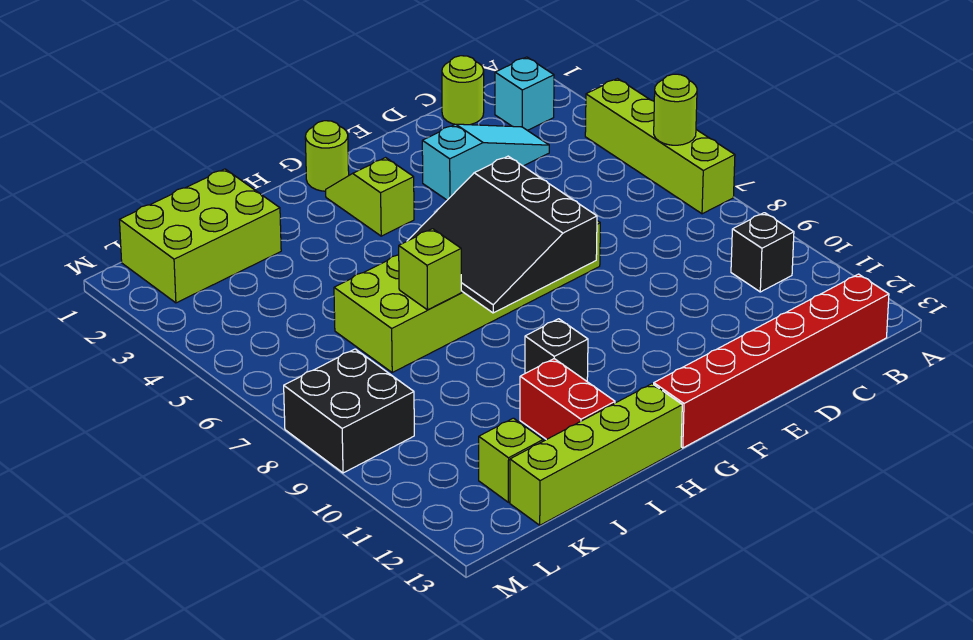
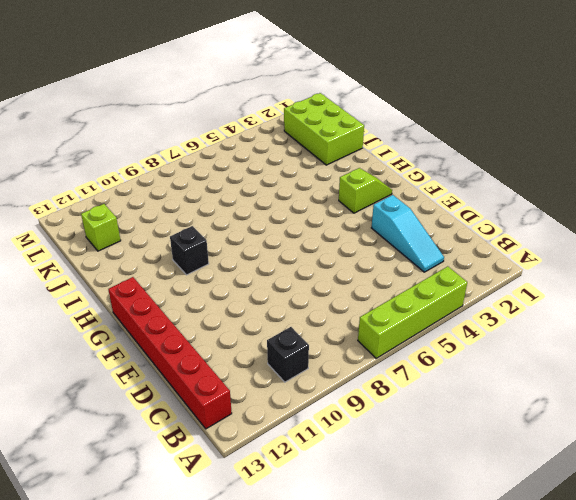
none -> cyan 1x1 brick [495,57,554,130]
none -> lime 1x1 round brick [442,56,484,125]
none -> lime 2x6 brick [334,221,600,372]

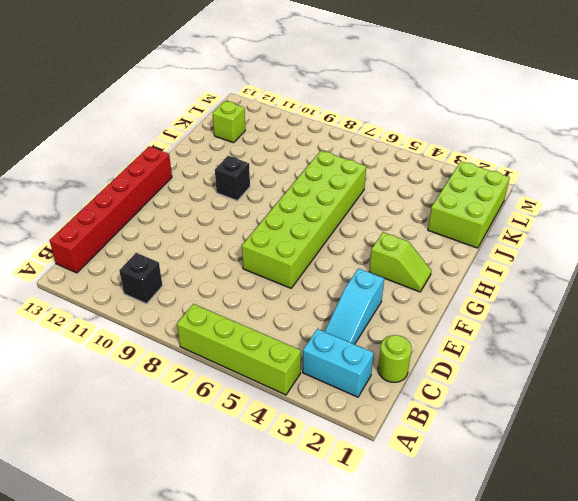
cyan 1x2 brick [303,329,374,397] -> cyan 1x1 brick [495,57,554,130]
none -> lime 1x1 round brick [305,121,349,191]
none -> lime 1x4 brick [510,384,682,525]
none -> red 1x2 brick [520,359,615,440]

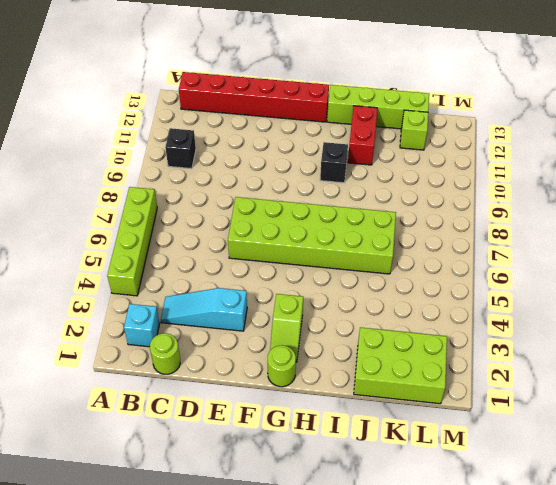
none -> black 2x2 brick [284,349,414,473]
none -> lime 1x1 round brick [654,74,697,145]
none -> black 3x3 slope [408,156,597,313]

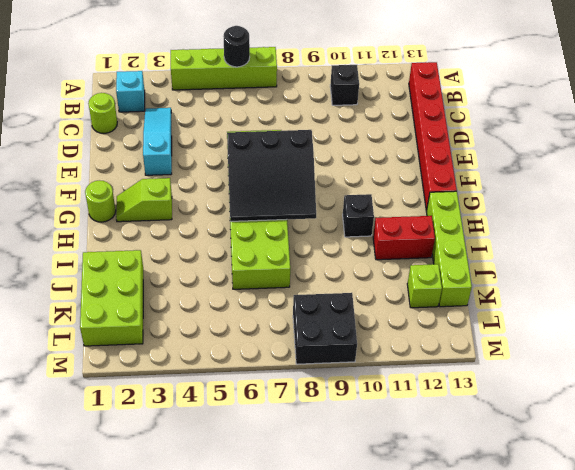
black 1x1 round brick [224,26,250,67] -> lime 1x1 round brick [654,74,697,145]
none -> lime 1x1 brick [399,229,461,310]

